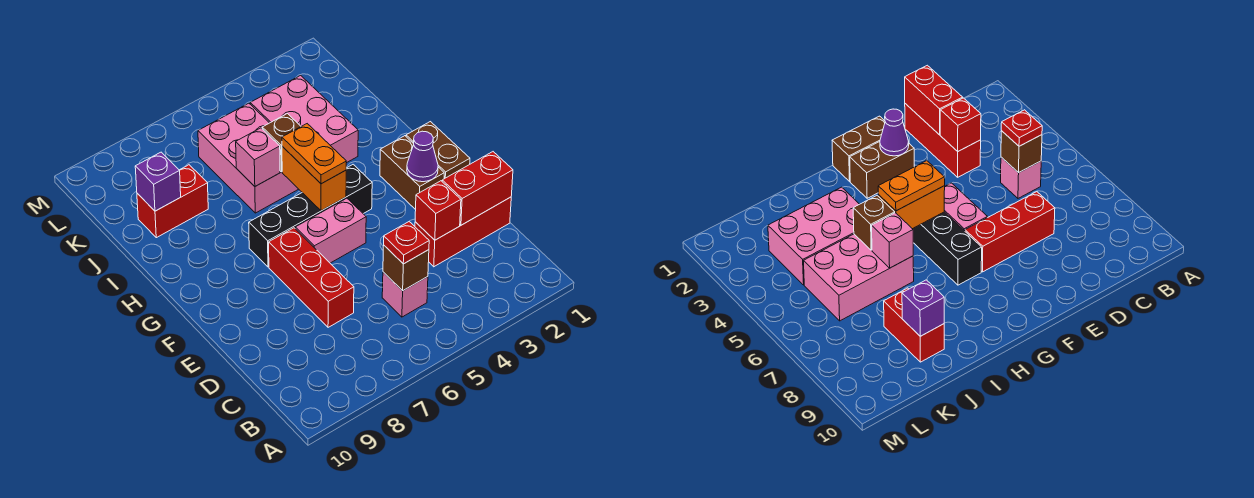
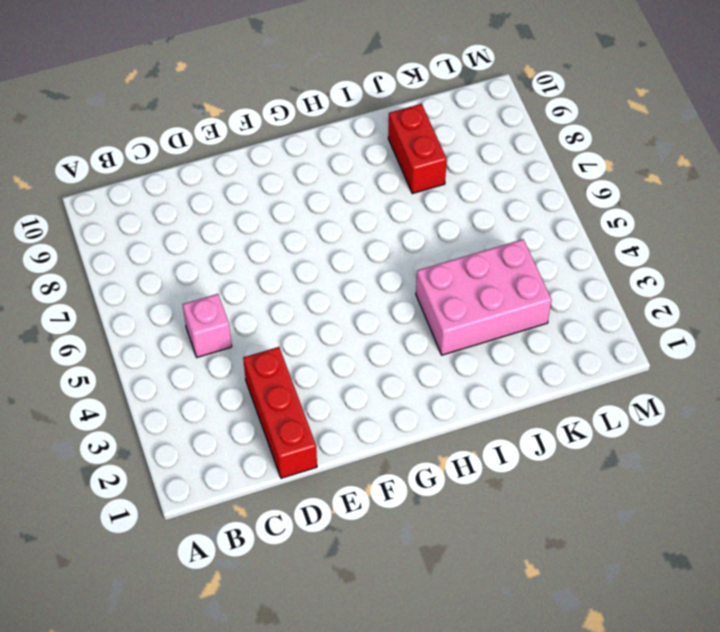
none -> red 1x3 brick [269,228,354,327]
none -> brown 1x2 brick [406,122,470,179]
none -> brown 1x2 brick [380,136,444,210]

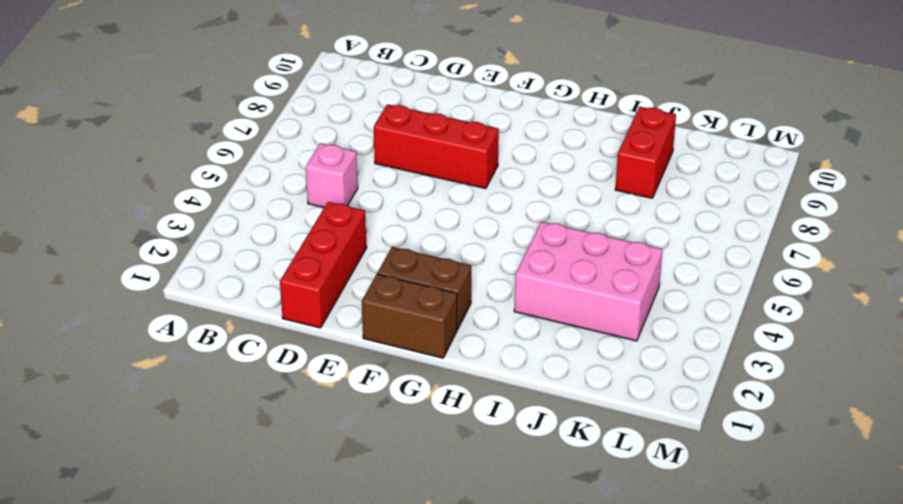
none -> pink 1x2 brick [295,198,366,263]
none -> black 1x4 brick [249,165,372,267]
none -> pink 2x3 brick [198,103,298,213]

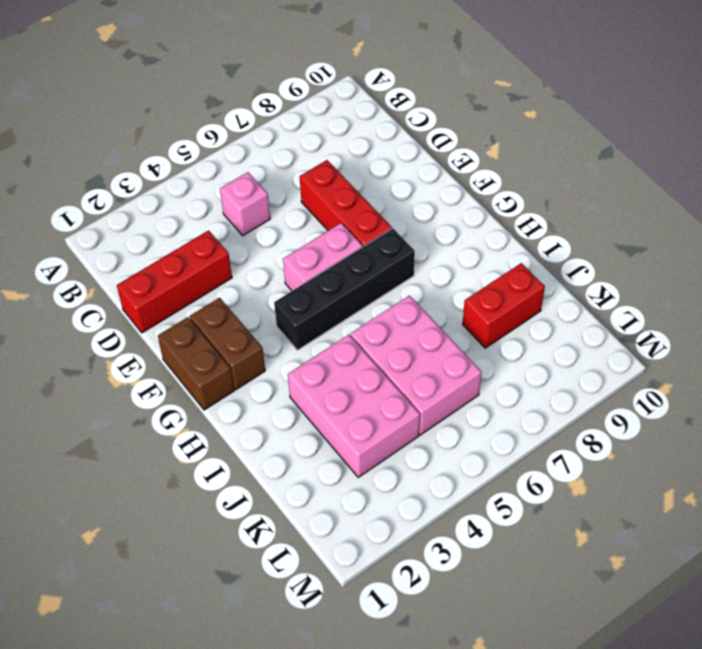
none -> brown 1x1 brick [383,246,429,291]
none -> red 1x2 brick [442,152,513,225]
none -> red 1x1 brick [415,181,461,240]

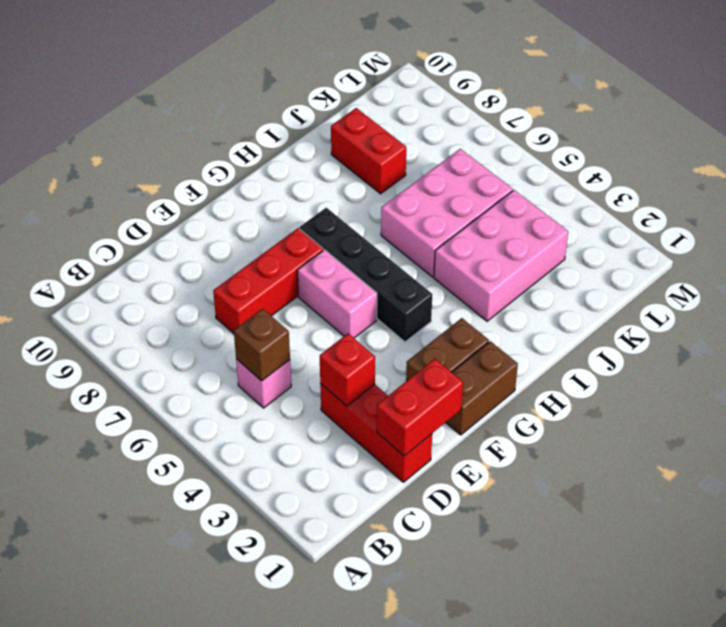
red 1x2 brick [377,359,463,456] -> red 1x2 brick turned to [442,152,513,225]
none -> purple 1x1 cone [407,131,438,182]
none -> orange 1x2 brick [282,146,346,211]
none -> brown 1x1 brick [262,114,301,172]

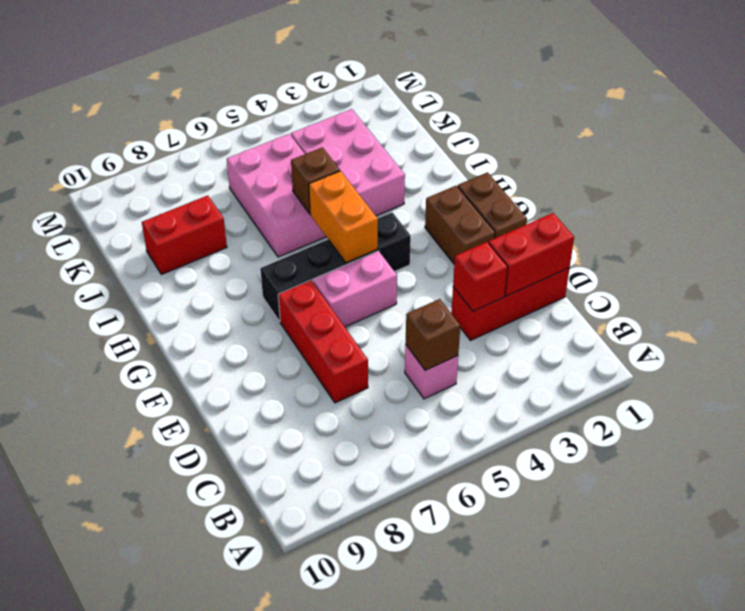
none -> purple 1x1 cone [407,131,438,182]
none -> pink 1x1 brick [236,128,280,186]
none -> purple 1x1 brick [135,152,181,211]

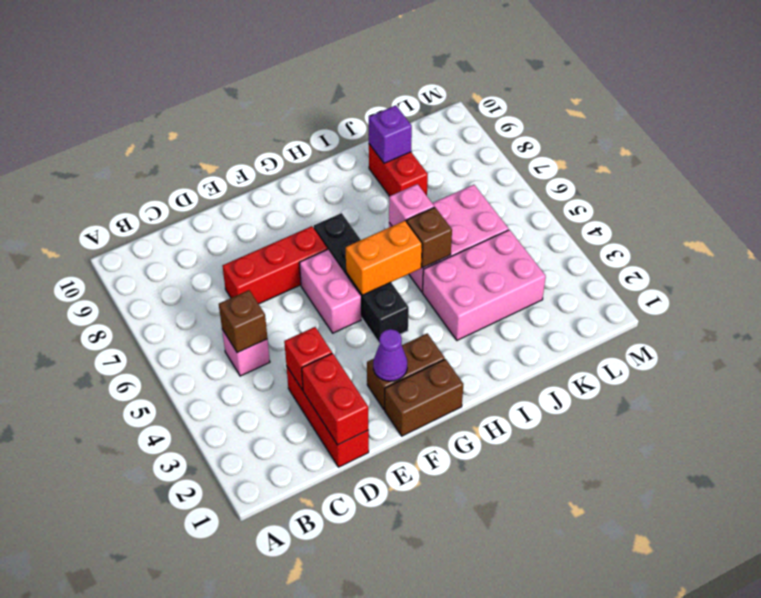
none -> red 1x1 plate [384,222,429,264]
none -> orange 1x2 plate [282,124,346,184]

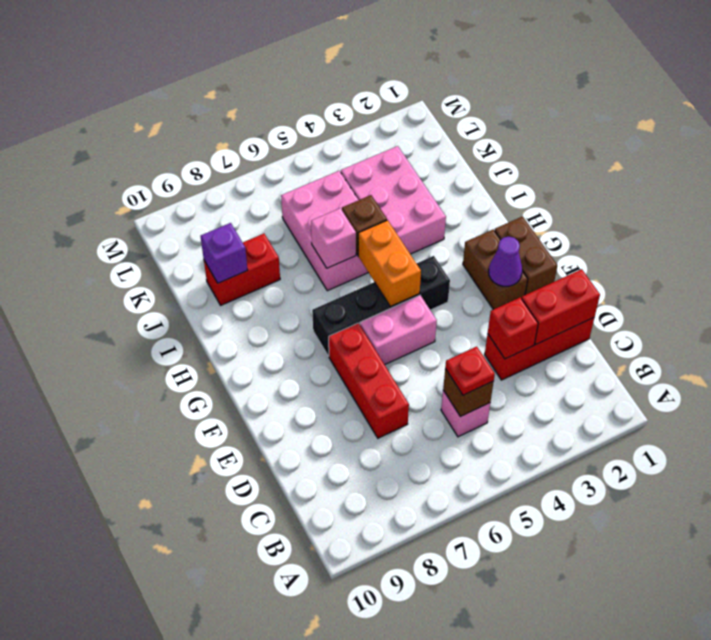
none -> orange 1x2 plate [282,124,346,184]

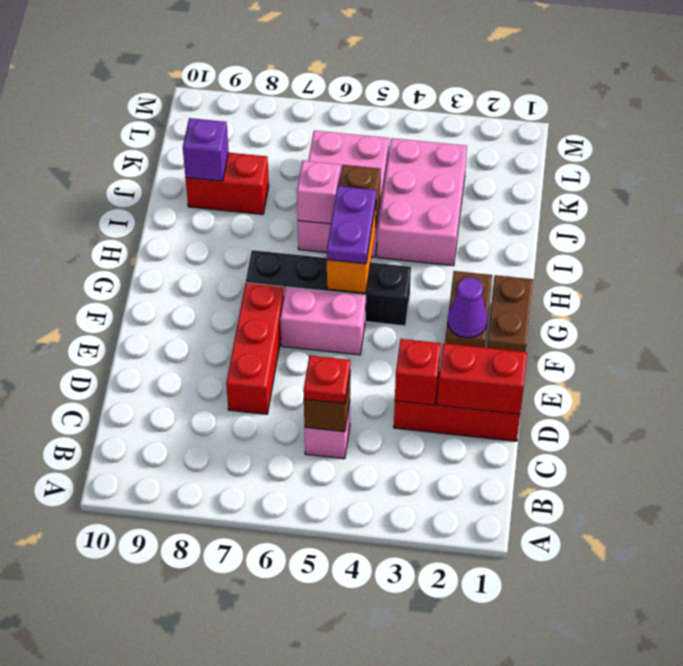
purple 1x2 plate [327,186,376,264] -> orange 1x2 plate [282,124,346,184]

